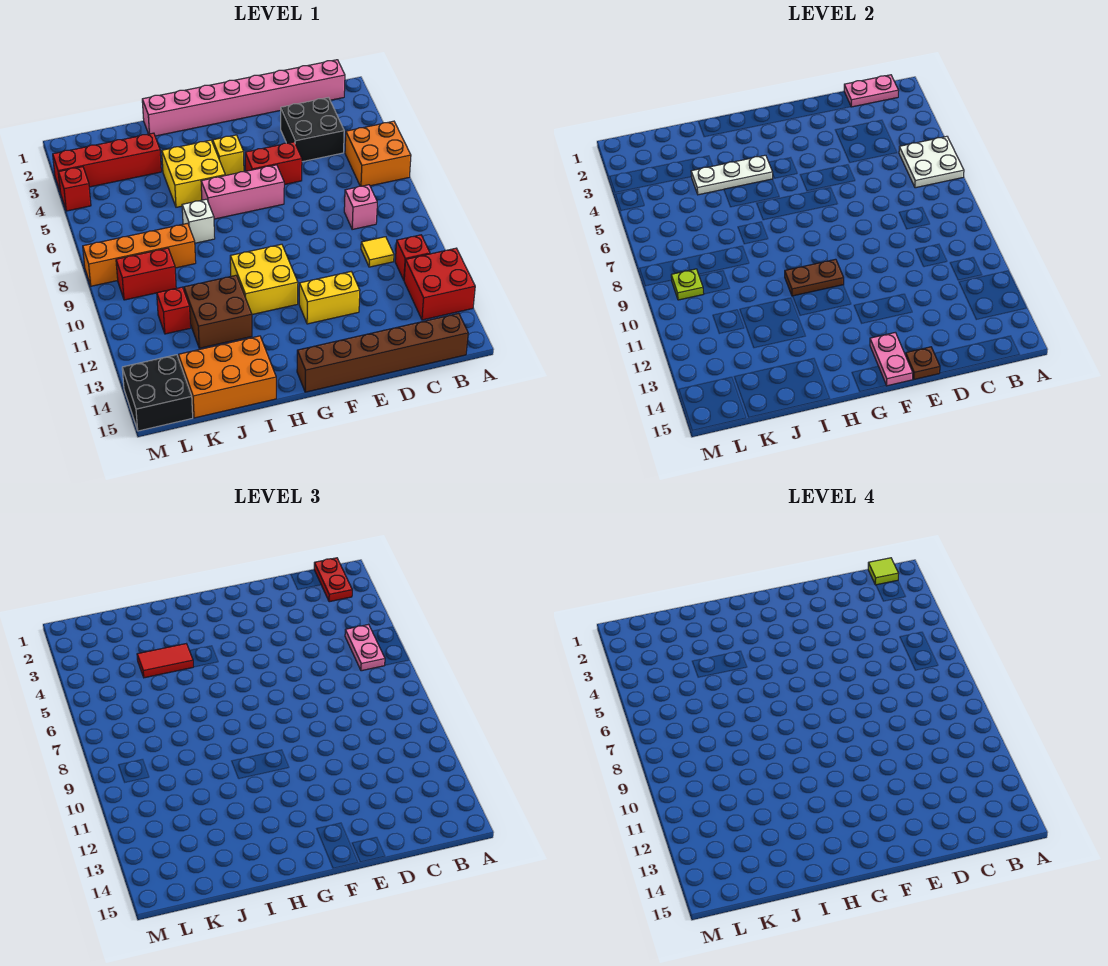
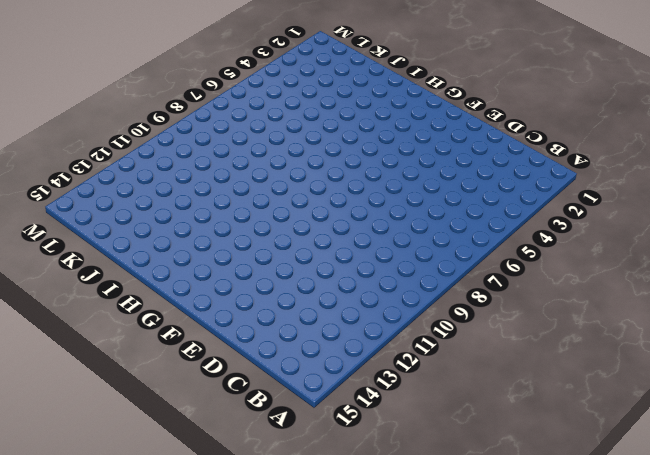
none -> orange 2x2 brick [345,121,411,186]
none -> red 2x2 brick [404,248,475,320]
none -> pink 1x8 brick [142,60,345,136]
none -> red 1x1 brick [395,235,430,280]

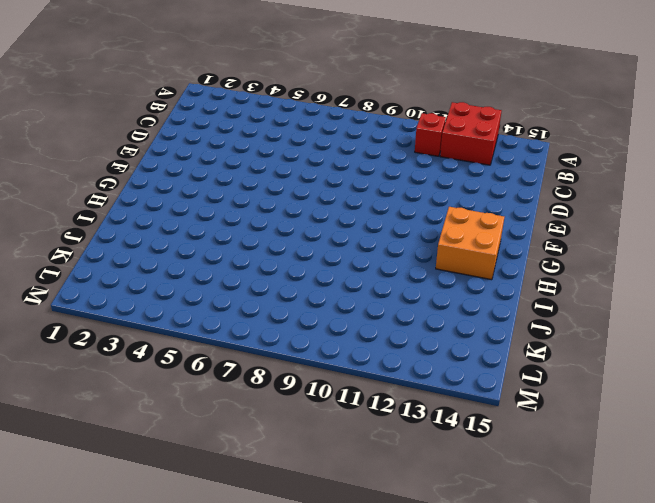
orange 2x2 brick [436,207,504,280] -> orange 2x2 brick moved to [345,121,411,186]
none -> pink 1x8 brick [142,60,345,136]
none -> brown 1x6 brick [297,313,468,392]
none -> black 2x2 brick [281,98,344,162]
none -> pink 1x1 brick [344,185,377,229]

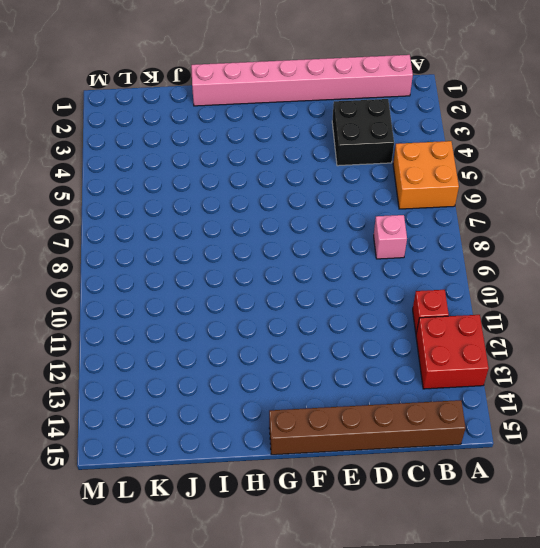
none -> yellow 1x1 tile [361,237,394,267]
none -> red 1x2 brick [245,142,302,185]
none -> yellow 1x2 brick [299,272,360,324]
none -> pink 1x3 brick [201,165,284,219]

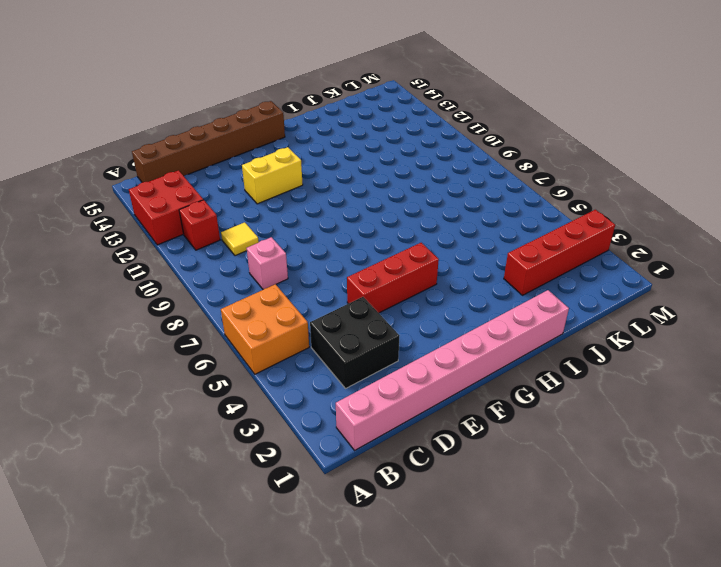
red 1x3 brick [347,243,439,313] -> red 1x2 brick [245,142,302,185]
none -> pink 1x3 brick [201,165,284,219]
none -> yellow 1x1 brick [213,135,244,175]
none -> yellow 2x2 brick [230,244,298,315]
none -> yellow 2x2 brick [162,140,225,207]

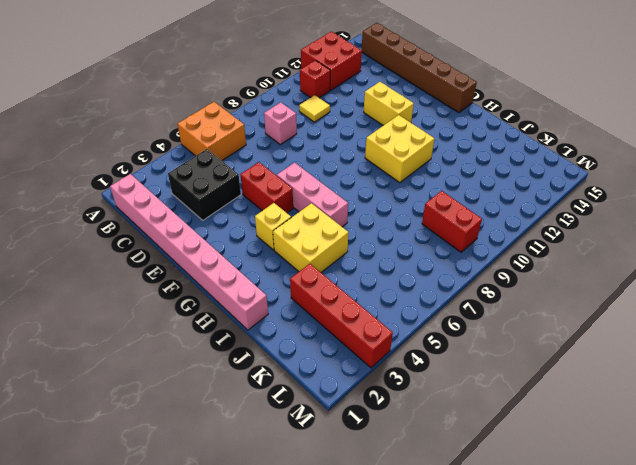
none -> white 1x1 brick [182,199,215,243]
none -> brown 2x2 brick [184,275,252,348]
none -> orange 2x3 brick [178,336,276,418]
none -> orange 1x4 brick [83,223,196,286]

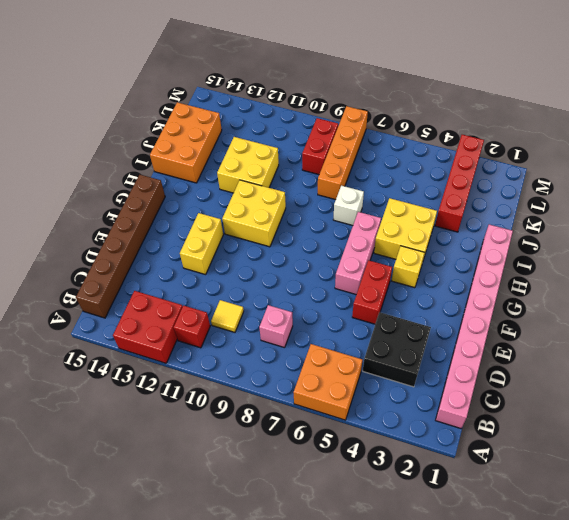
yellow 2x2 brick [217,137,279,193] -> brown 2x2 brick [184,275,252,348]
none -> red 1x1 brick [157,287,191,334]
none -> black 2x2 brick [122,355,193,431]
none -> red 1x1 brick [58,167,91,211]
none -> white 2x2 plate [899,136,964,188]

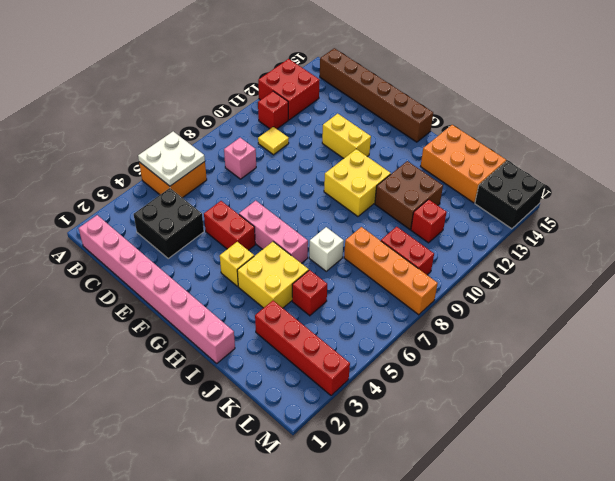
red 1x1 brick [292,270,327,316] -> red 1x1 brick moved to [58,167,91,211]
none -> pink 1x2 plate [844,75,899,107]
none -> brown 1x1 plate [906,347,940,379]
none -> pink 1x2 plate [870,332,913,386]
none -> brown 1x2 plate [785,259,844,296]

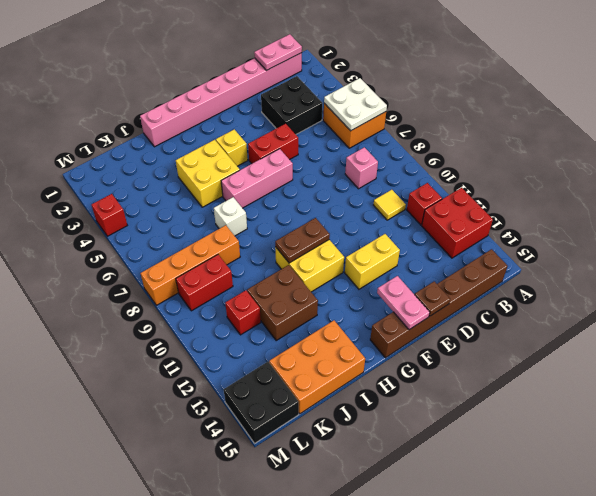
none -> red 1x4 brick [53,133,161,193]
none -> white 1x3 plate [691,155,773,195]
none -> lime 1x1 plate [671,269,704,300]
none -> red 1x2 plate [314,558,352,602]

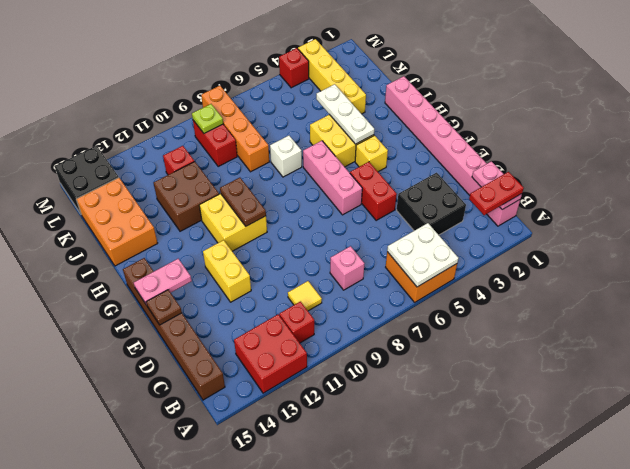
yellow 1x4 brick [298,39,366,114] -> red 1x4 brick [53,133,161,193]
none -> pink 1x2 plate [345,624,385,671]
none -> red 1x2 tile [137,644,193,678]
none -> lime 1x1 tile [868,558,899,585]

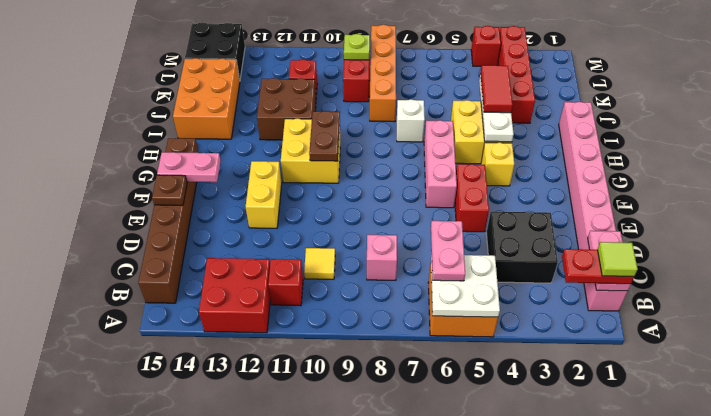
pink 1x2 plate [431,221,465,281] -> pink 1x2 plate turned to [345,624,385,671]

